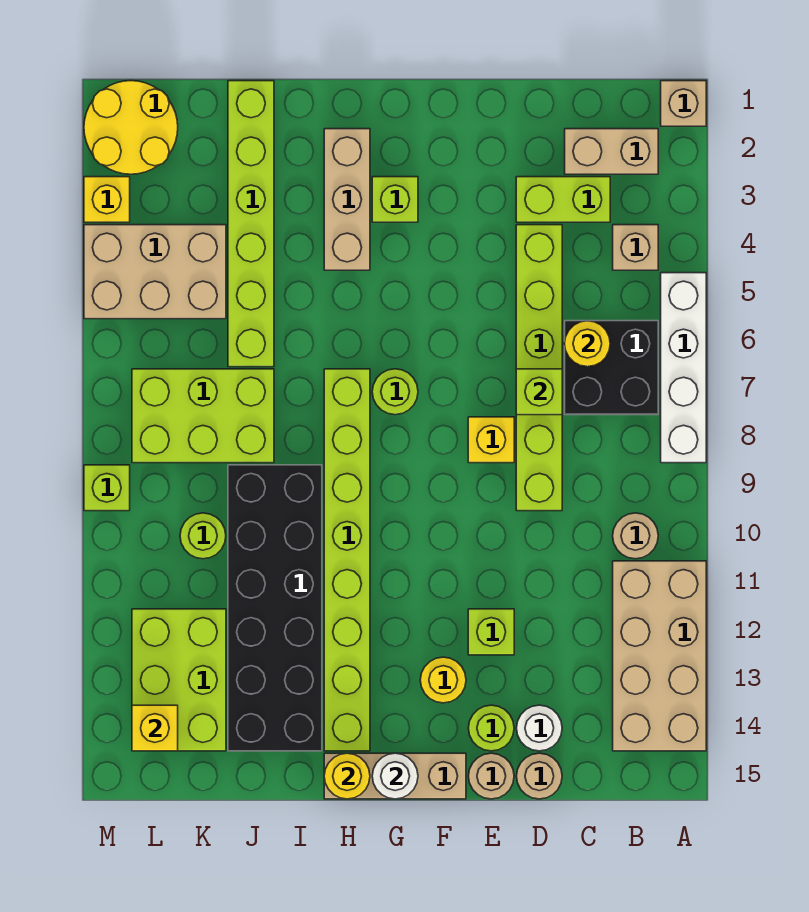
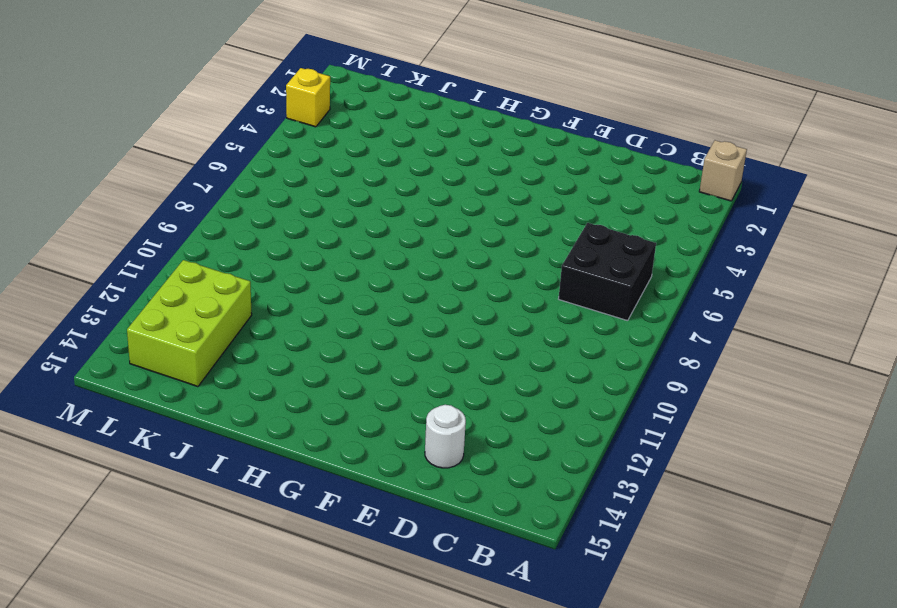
none -> white 1x4 brick [661,273,706,463]
none -> tan 2x4 brick [613,561,706,751]
none -> tan 1x2 brick [565,129,658,174]
none -> tan 1x1 brick [613,225,658,270]

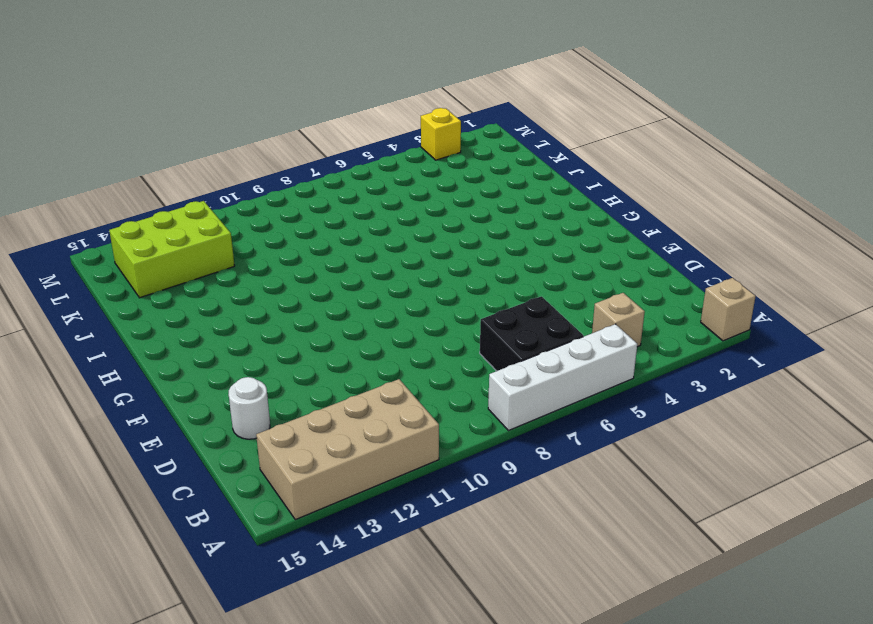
none -> tan 1x2 brick [565,129,658,174]
none -> tan 1x1 round brick [613,513,658,559]
none -> lime 1x2 brick [516,177,610,222]
none -> lime 1x6 brick [516,225,562,511]

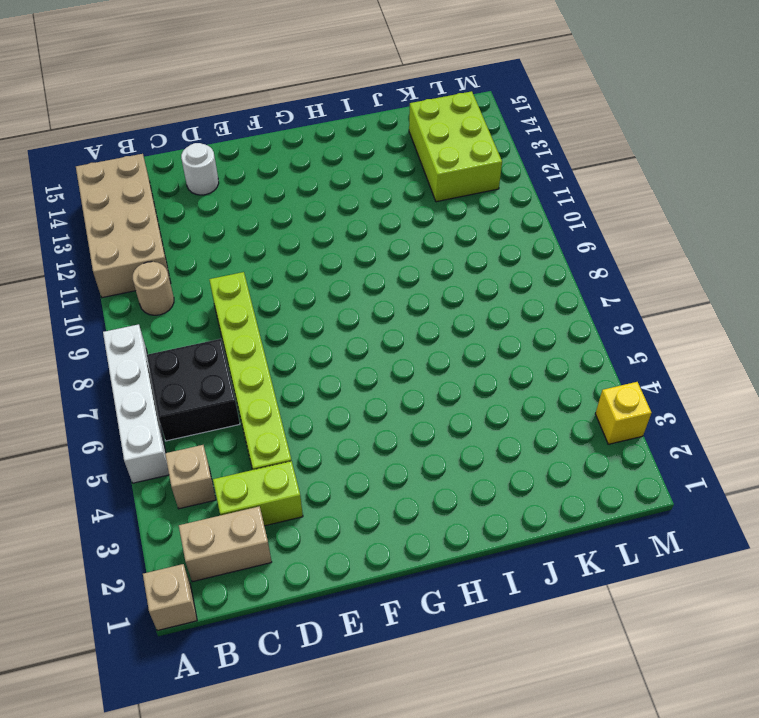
none -> tan 1x1 round brick [517,753,562,799]
none -> yellow 1x1 brick [468,417,514,463]
none -> lime 1x1 brick [468,609,514,655]
none -> lime 1x1 round brick [468,705,514,751]

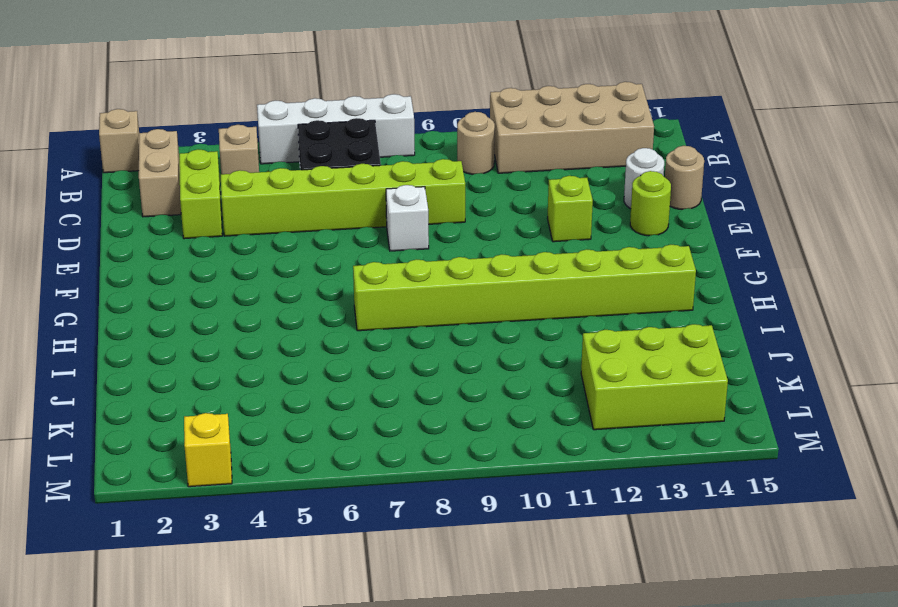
white 1x1 brick [386,185,429,251] -> yellow 1x1 brick [468,417,514,463]
none -> tan 1x1 round brick [468,753,514,799]
none -> yellow 1x1 round brick [420,657,466,703]
none -> tan 1x3 brick [324,753,466,799]
none -> lime 1x1 brick [372,177,418,222]

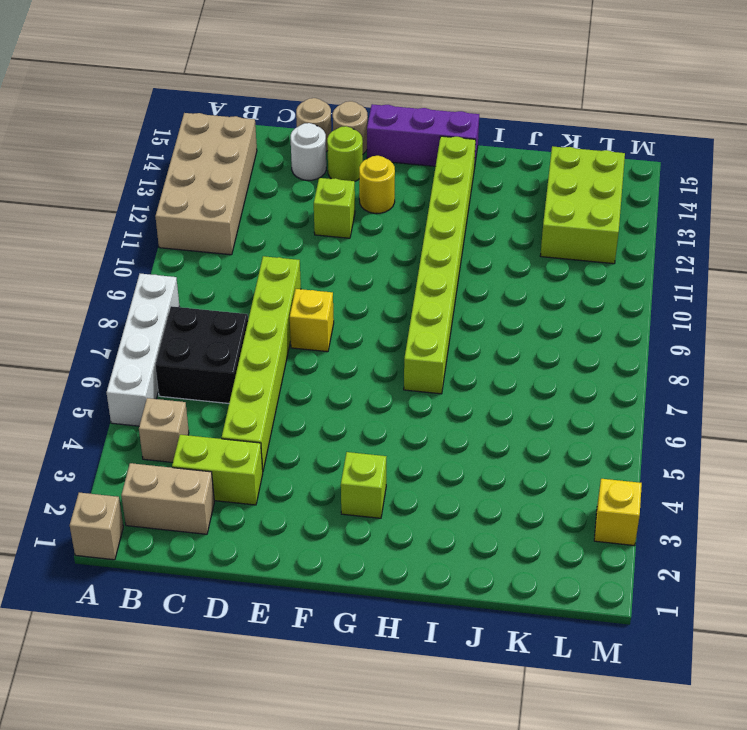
purple 1x3 brick [367,104,479,169] -> tan 1x3 brick [324,753,466,799]
none -> tan 1x1 round brick [613,513,658,559]
none -> lime 1x1 round brick [372,369,418,415]
none -> tan 1x3 brick [324,129,370,270]
none -> black 2x6 brick [228,465,322,751]

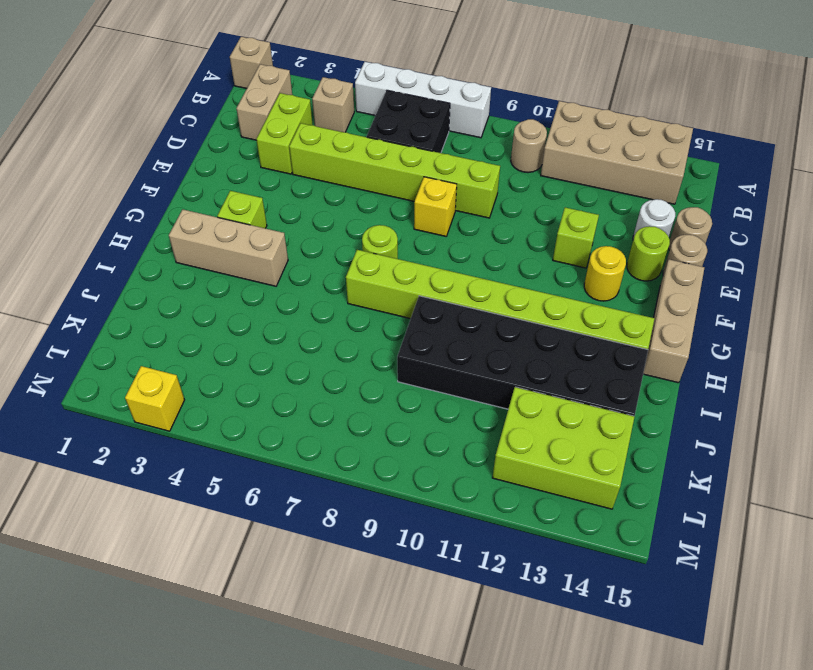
none -> lime 1x6 brick [228,81,274,367]
none -> lime 2x3 brick [132,369,274,463]
none -> tan 2x3 brick [84,225,226,319]
none -> lime 1x1 round brick [180,513,226,559]

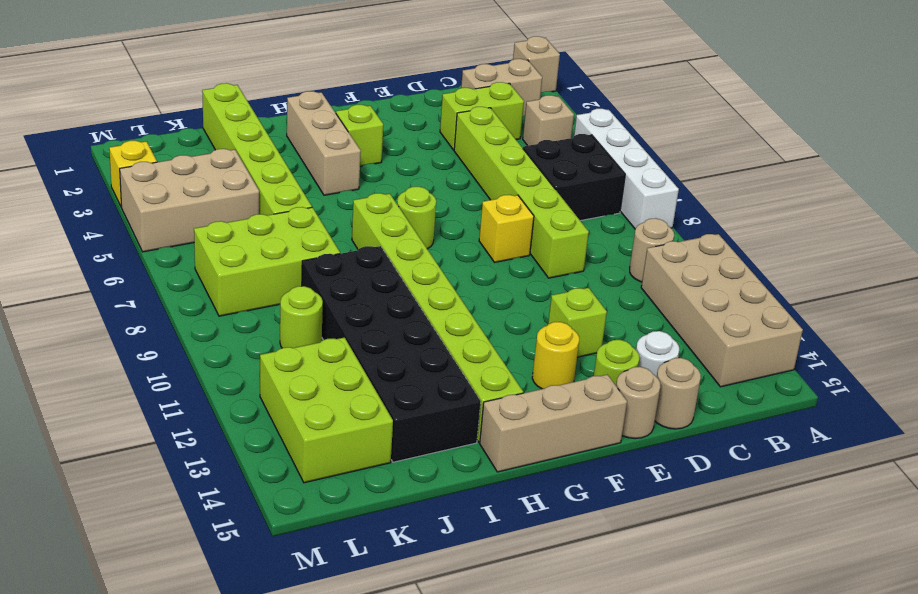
none -> yellow 2x2 round brick [84,81,178,174]
none -> lime 1x1 brick [84,465,130,511]
none -> yellow 1x1 round brick [565,321,610,367]
none -> lime 1x1 brick [516,369,562,415]

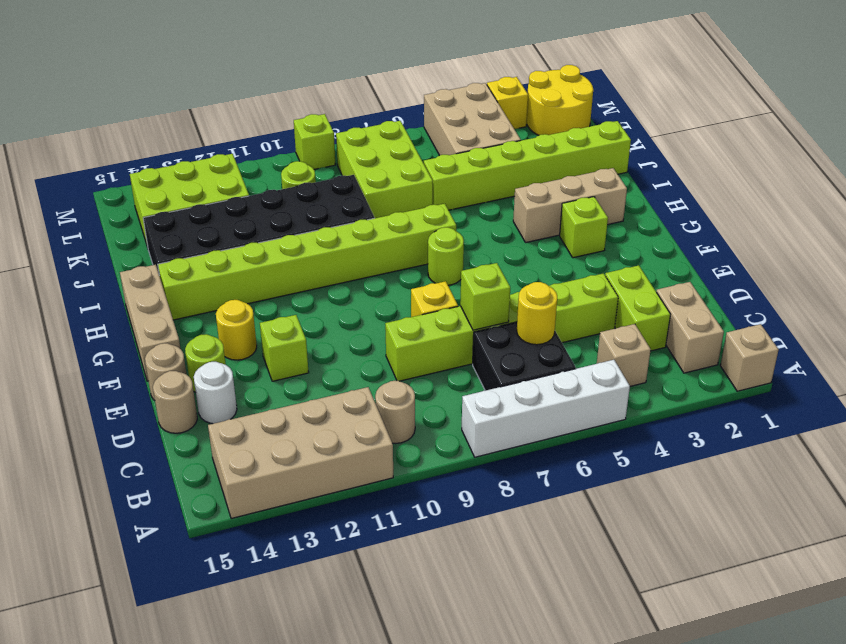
none -> white 1x1 round brick [372,753,418,799]
none -> yellow 1x1 round brick [324,753,370,799]
none -> yellow 1x1 brick [132,705,178,751]

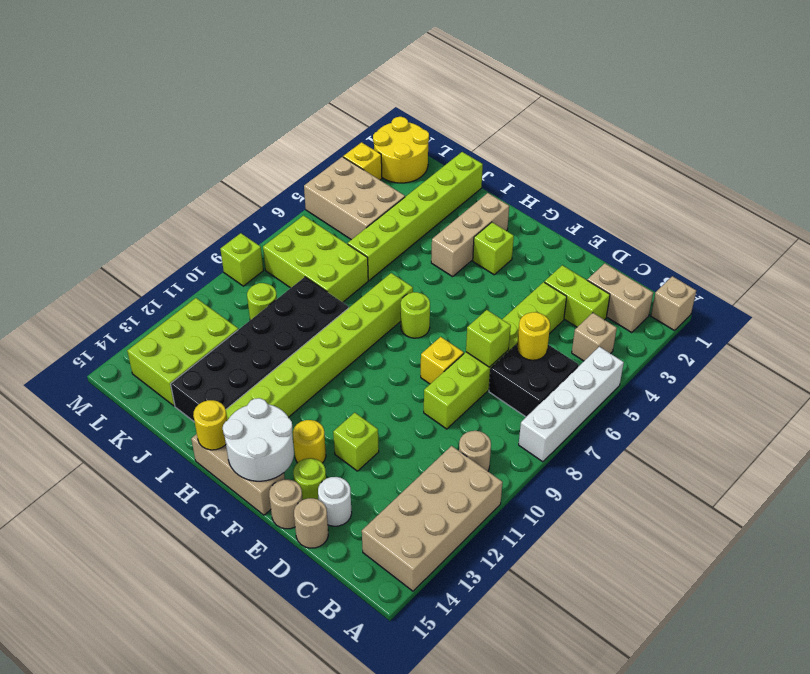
white 2x2 round brick [223,398,294,481] -> white 1x1 round brick [372,753,418,799]
none -> yellow 1x1 brick [132,705,178,751]

